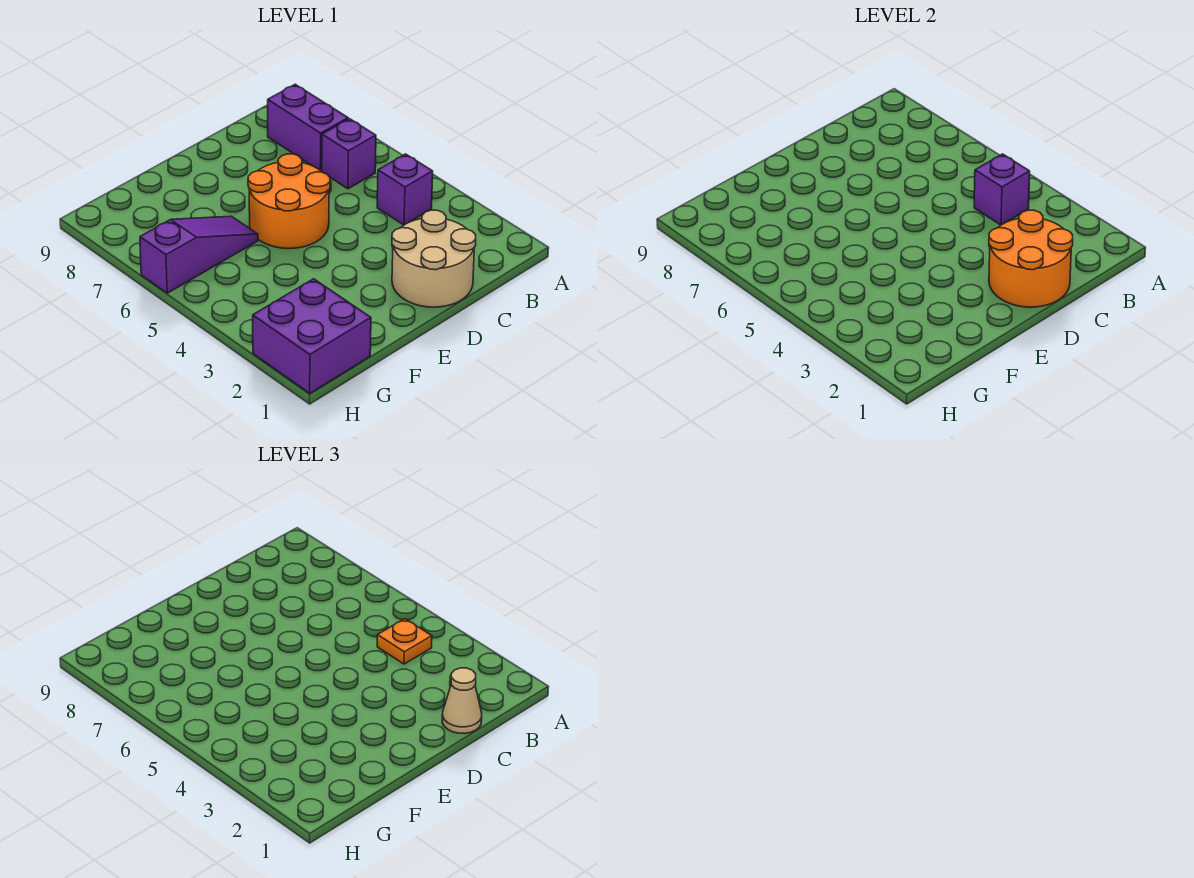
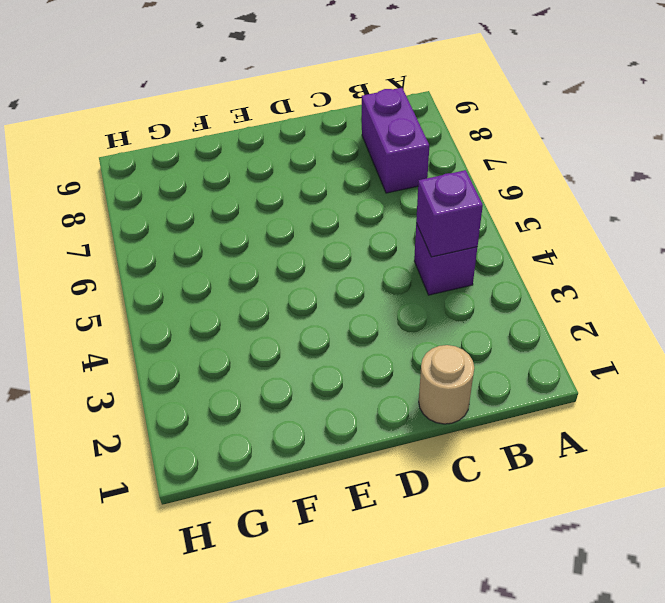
tan 1x1 round brick [419,345,474,424] -> tan 2x2 round brick [392,210,476,307]
none -> purple 1x1 brick [322,119,376,189]
none -> orange 2x2 round brick [248,154,330,249]

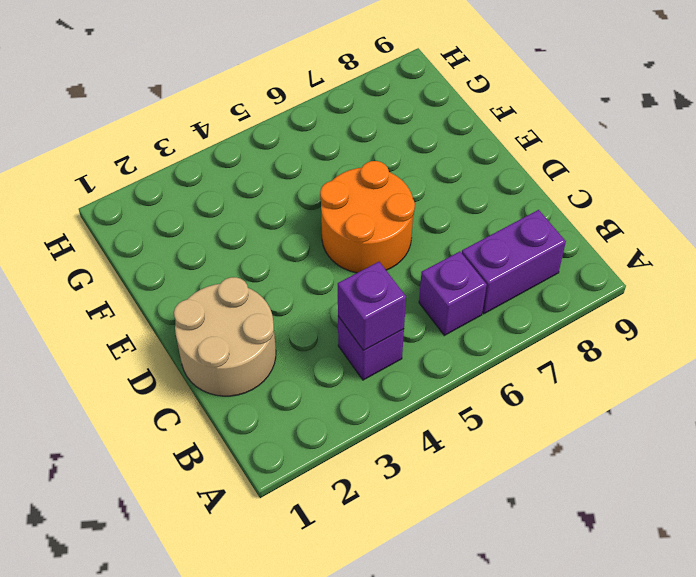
none -> purple 1x3 slope [140,216,258,293]
none -> purple 2x2 brick [253,279,371,393]

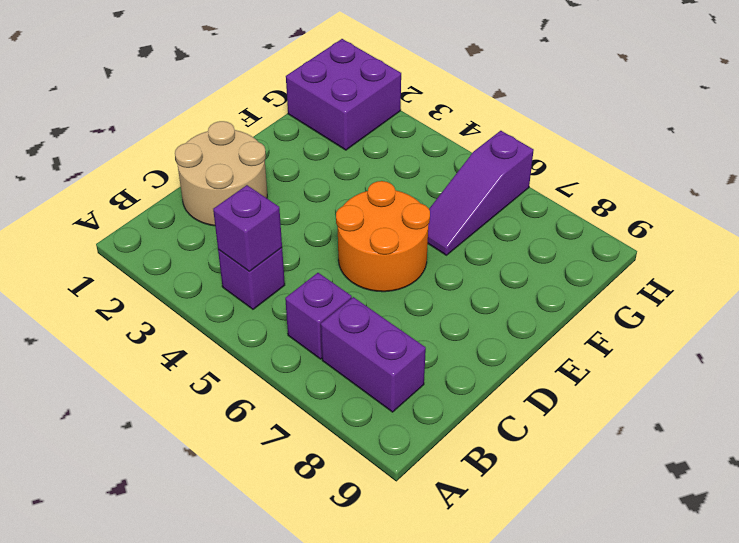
none -> orange 2x2 round brick [989,210,1073,307]
none -> orange 1x1 plate [377,619,432,664]

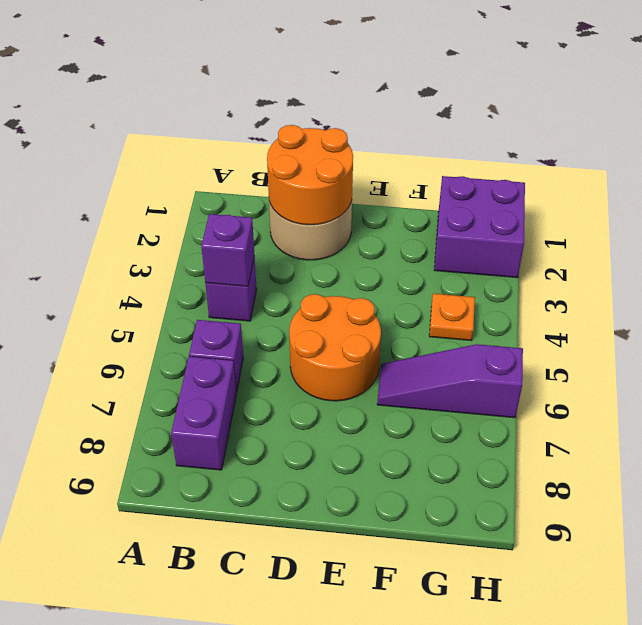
orange 1x1 plate [429,294,475,341] -> orange 1x1 plate moved to [377,619,432,664]
none -> tan 1x1 cone [442,668,482,734]

